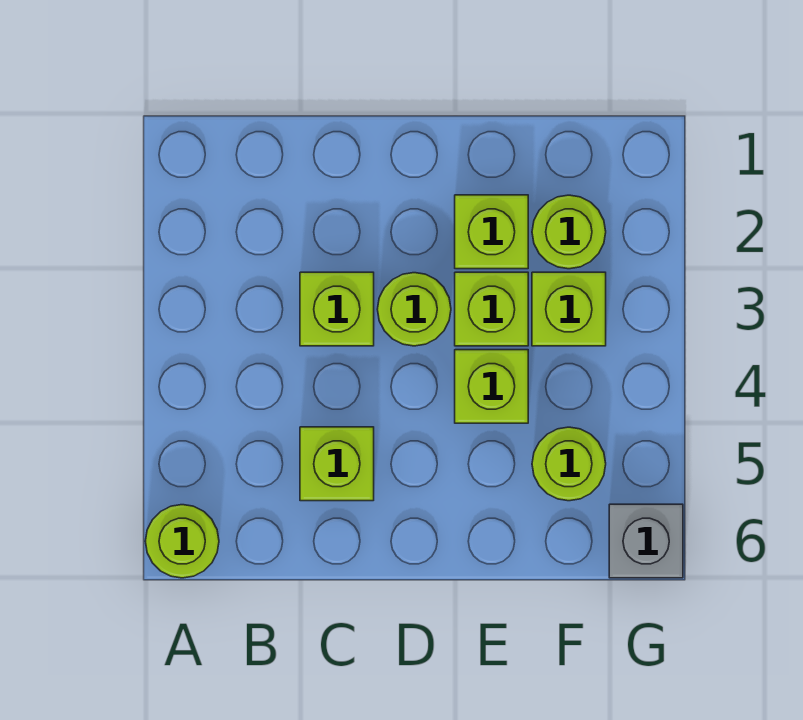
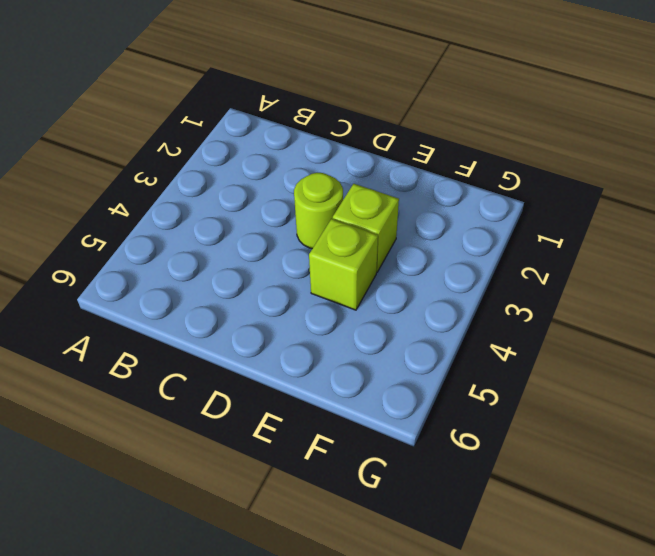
none -> lime 1x1 round brick [145,505,219,578]
none -> lime 1x1 brick [300,272,374,346]

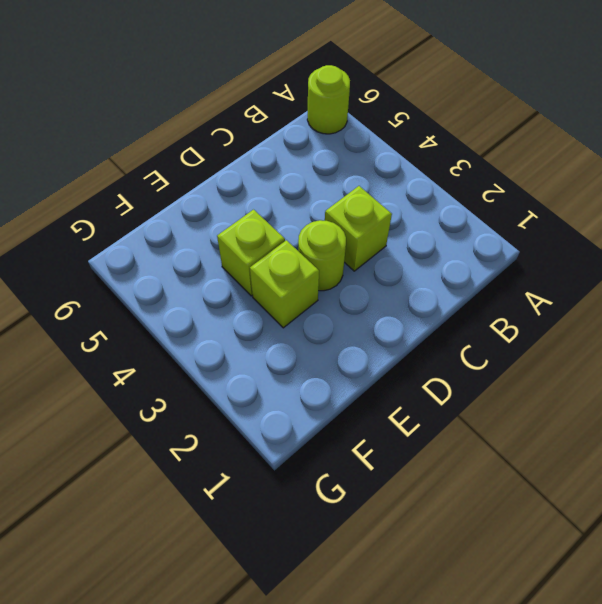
none -> lime 1x1 brick [300,427,374,501]
none -> lime 1x1 brick [455,195,528,269]

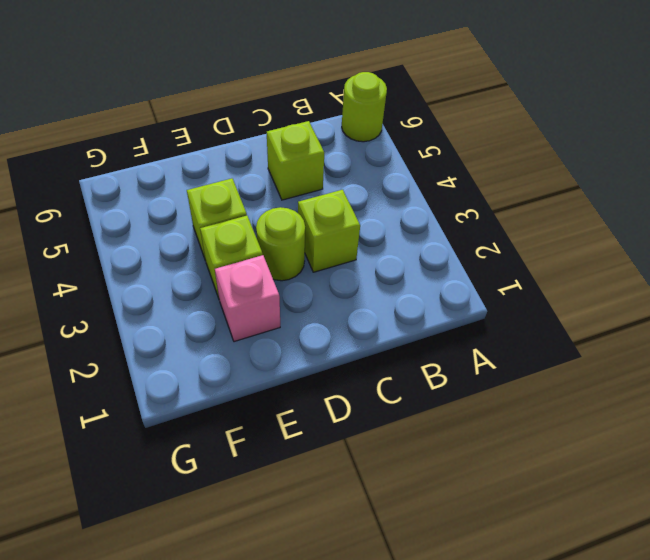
pink 1x1 brick [215,255,280,342] -> lime 1x1 brick [455,195,528,269]
none -> lime 1x1 round brick [532,195,606,269]
none -> lime 1x1 brick [532,272,606,346]

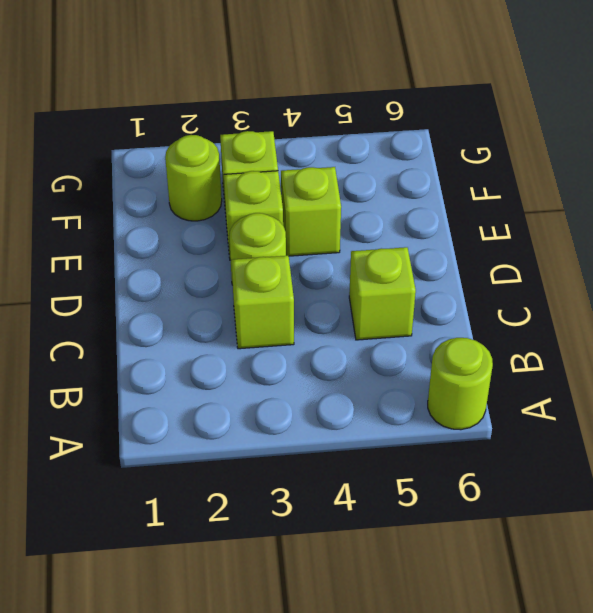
none -> lime 1x1 brick [455,195,528,269]
none -> lime 1x1 round brick [532,427,606,501]

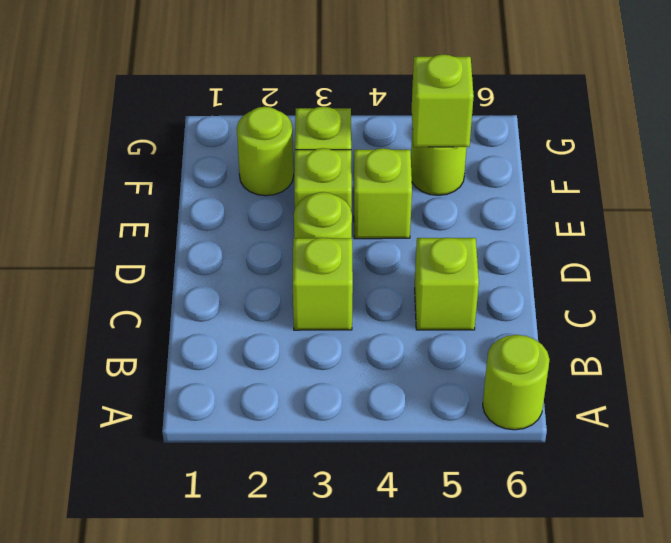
lime 1x1 brick [412,54,474,147] -> lime 1x1 brick moved to [455,195,528,269]
none -> grey 1x1 brick [609,504,683,578]

